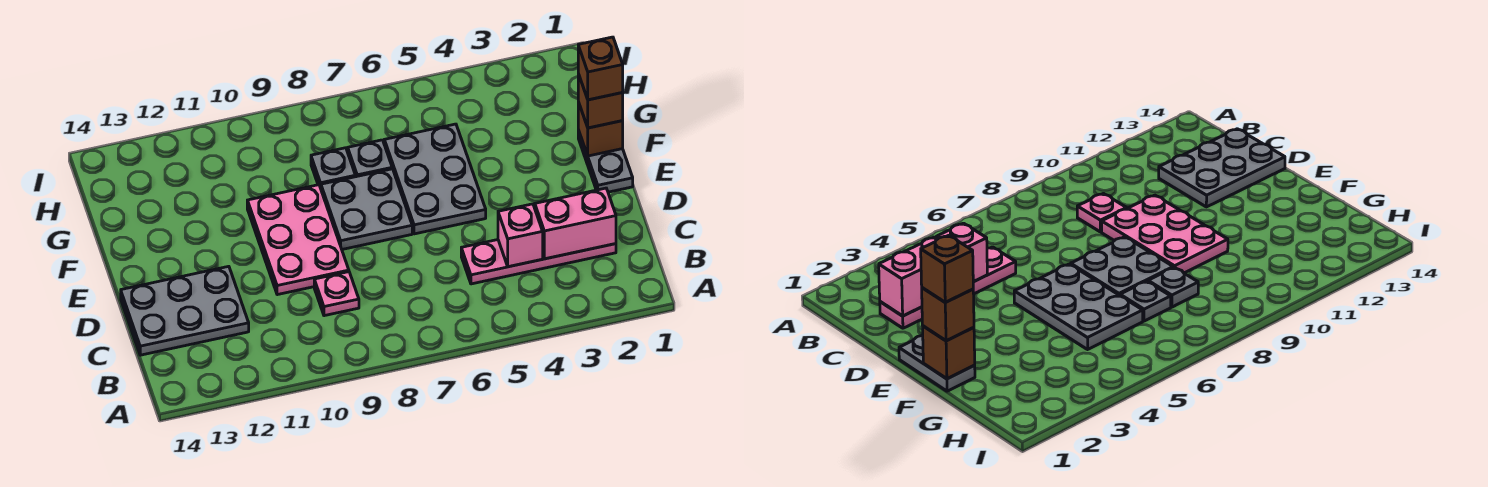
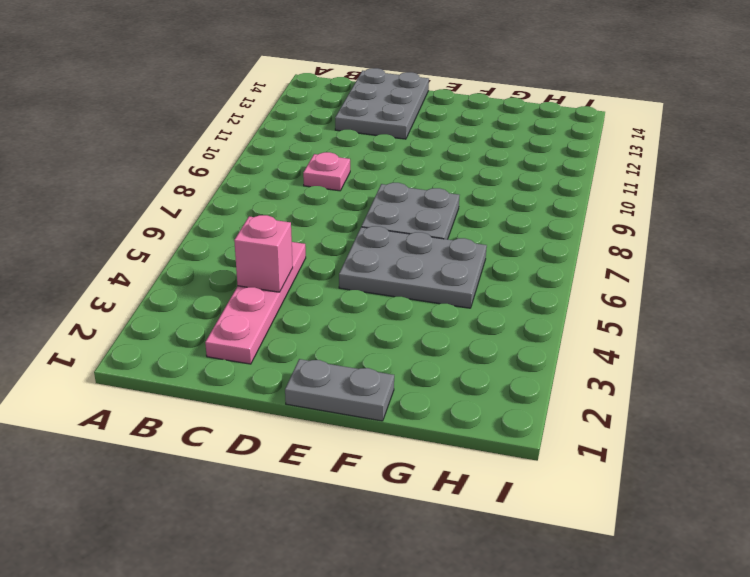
none -> pink 2x3 plate [247,185,349,295]
none -> grey 1x1 plate [348,140,392,177]
none -> grey 1x1 plate [311,148,355,188]

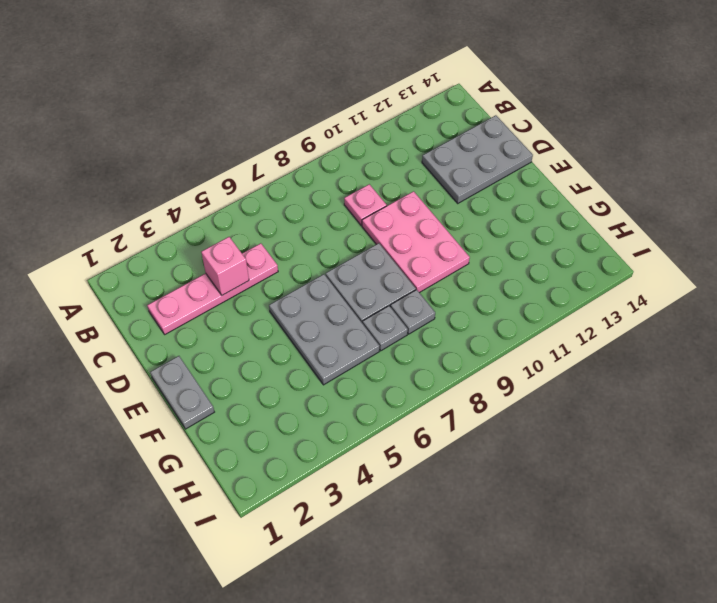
none -> pink 1x2 brick [535,188,616,259]
none -> brown 1x1 brick [578,102,623,156]
none -> brown 1x1 brick [578,74,623,128]

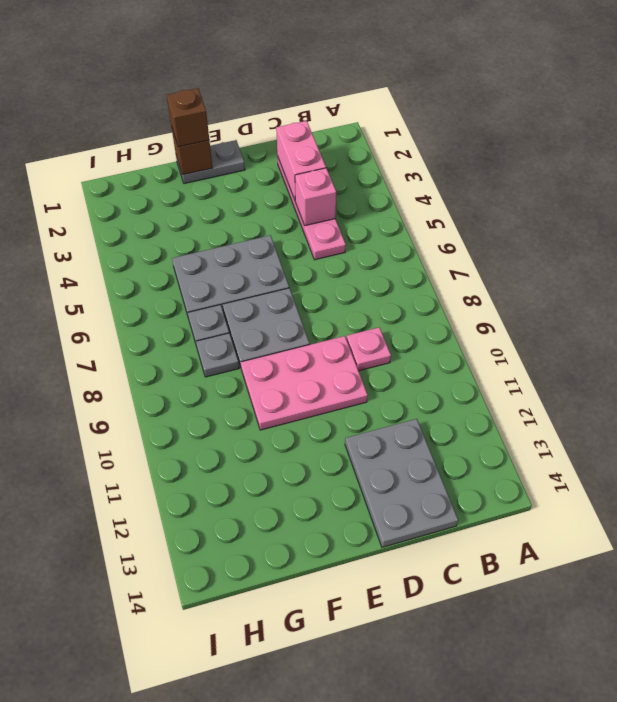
none -> brown 1x1 brick [578,37,623,100]

